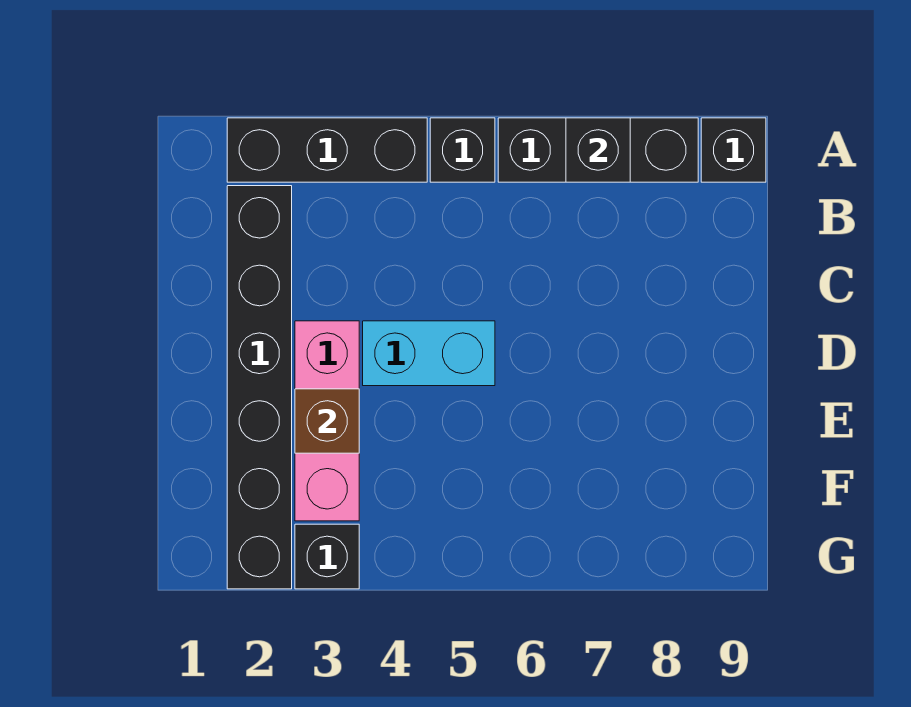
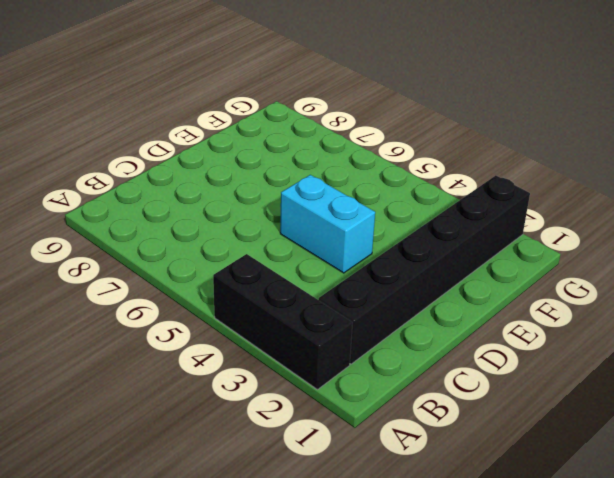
none -> black 1x1 brick [430,118,495,182]
none -> black 1x3 brick [498,118,698,182]

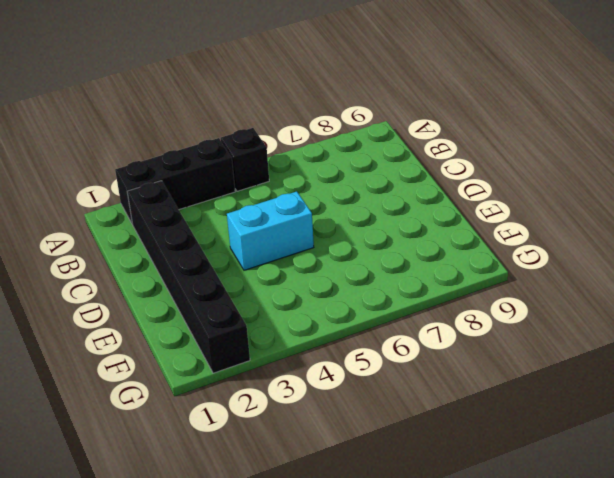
none -> black 1x3 brick [498,118,698,182]
none -> black 1x1 brick [701,118,766,182]

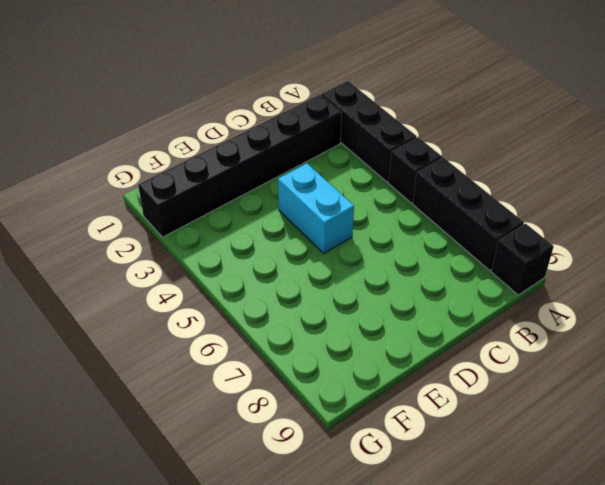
none -> pink 1x3 brick [295,321,359,521]
none -> black 1x1 brick [295,524,359,589]

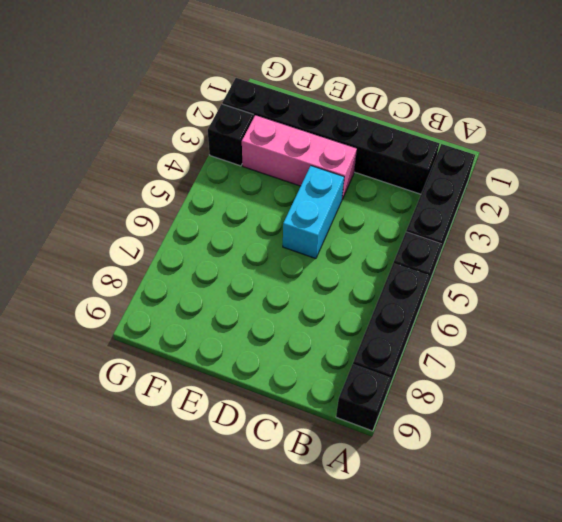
none -> black 1x1 brick [566,118,630,182]
none -> brown 1x1 brick [295,389,359,453]

